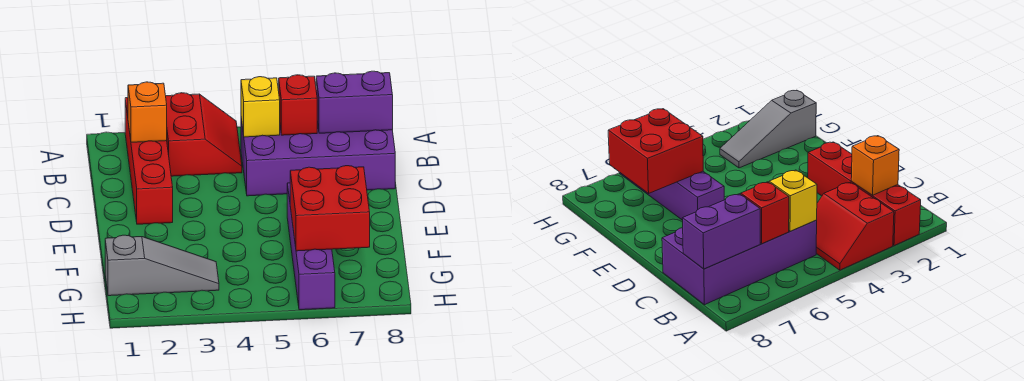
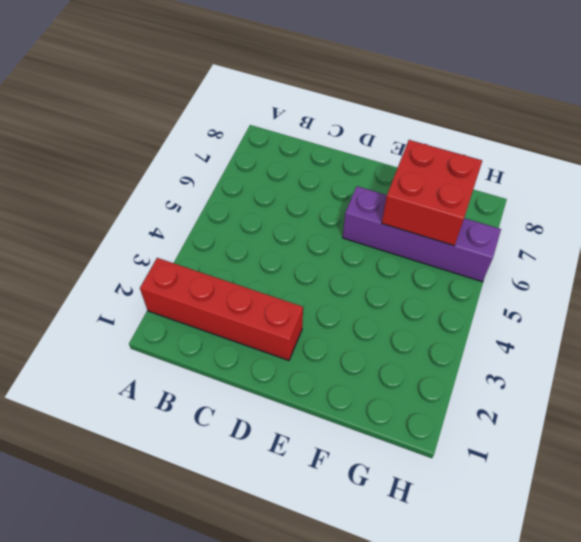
none -> red 2x2 slope [166,93,242,176]
none -> purple 2x4 brick [241,119,395,196]

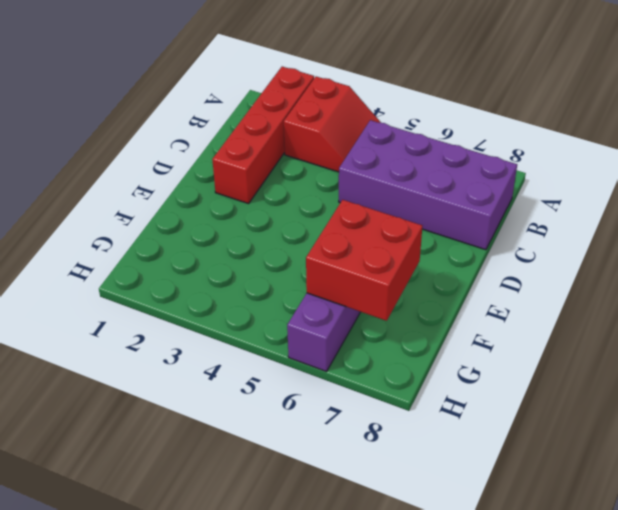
none -> grey 1x3 slope [105,235,219,296]
none -> orange 1x1 brick [128,82,167,142]

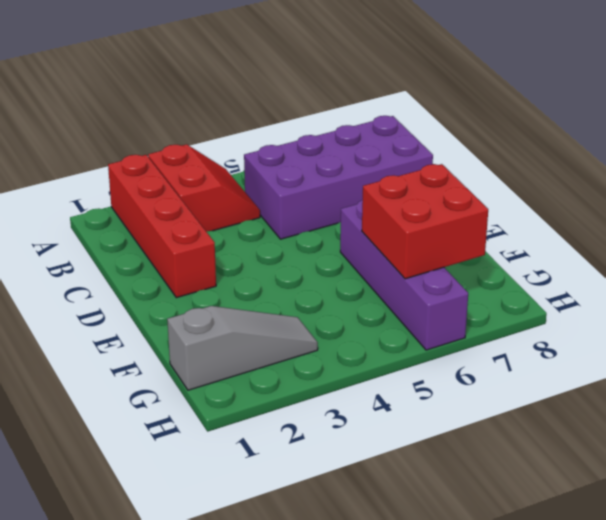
none -> orange 1x1 brick [128,82,167,142]
none -> yellow 1x1 brick [241,77,280,137]

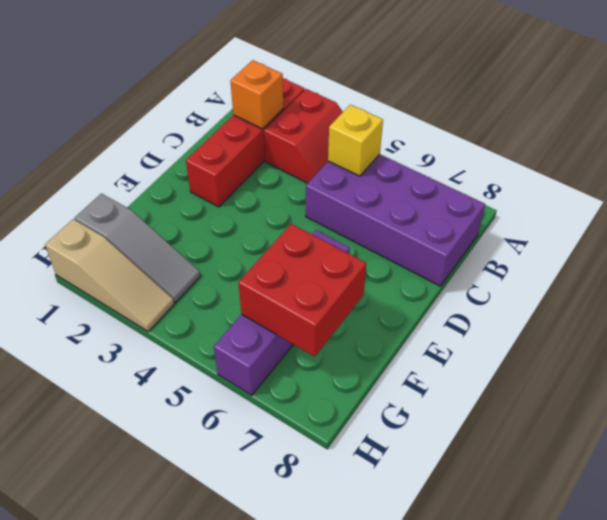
tan 1x3 slope [45,219,174,332] -> none
none -> red 1x1 brick [279,75,317,135]
none -> purple 1x2 brick [316,71,393,133]

